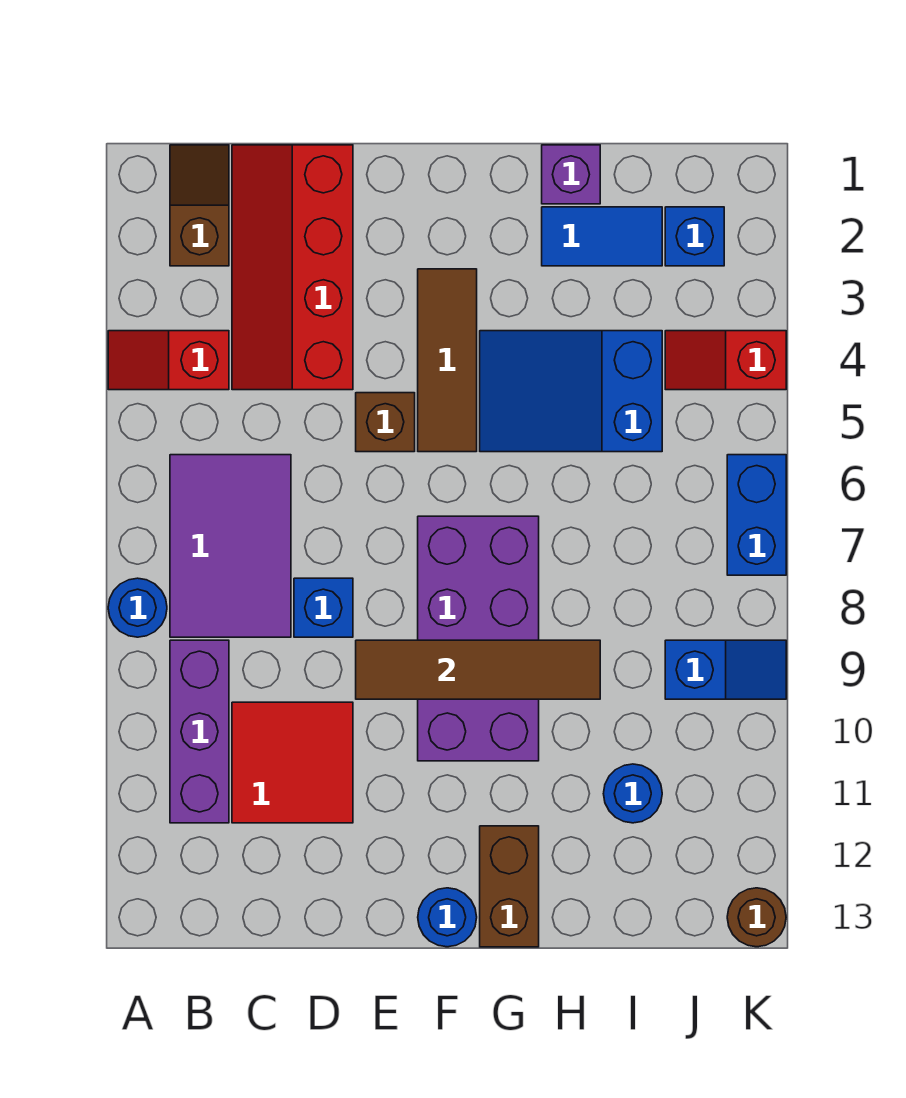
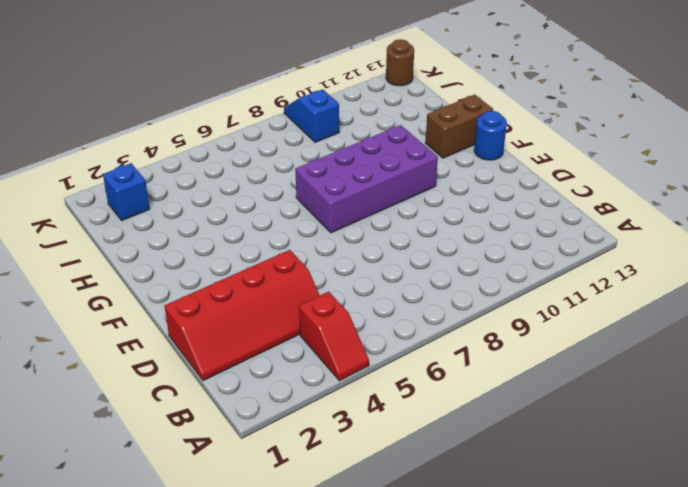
none -> blue 1x1 round brick [108,578,167,637]
none -> brown 1x2 slope [170,145,229,266]
none -> purple 2x3 tile [170,455,291,637]

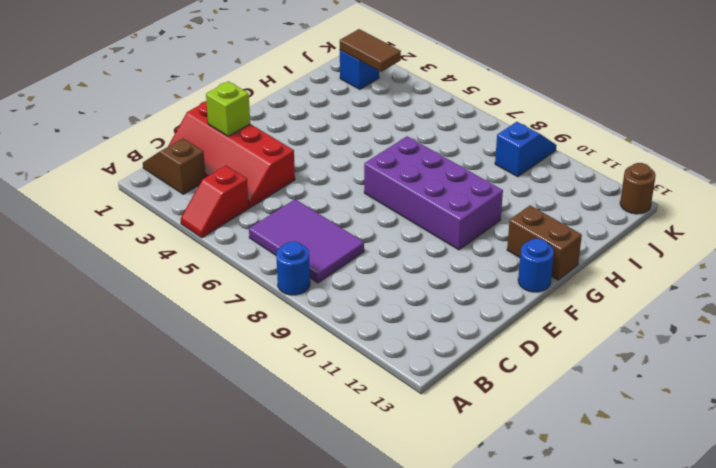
lime 1x1 brick [206,81,250,136] -> none
brown 1x2 tile [340,29,401,72] -> none
none -> purple 1x3 brick [170,640,229,823]
none -> red 2x2 tile [232,702,353,823]
none -> blue 1x1 brick [294,578,353,637]

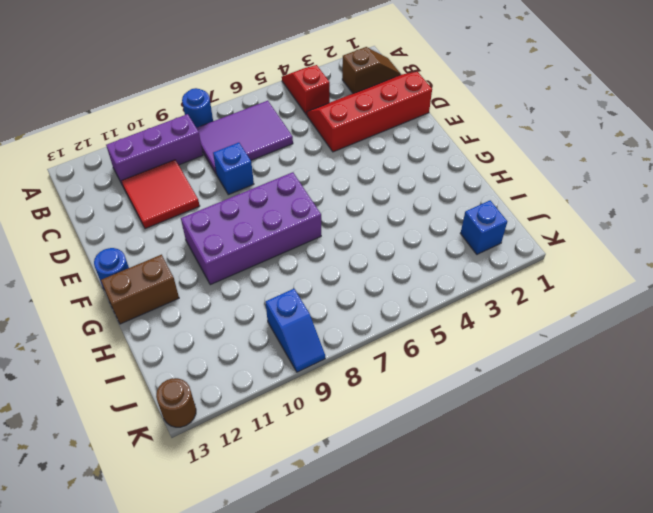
none -> brown 1x1 brick [356,393,415,452]
none -> brown 1x3 tile [418,269,477,452]
none -> blue 2x3 slope [480,331,662,452]

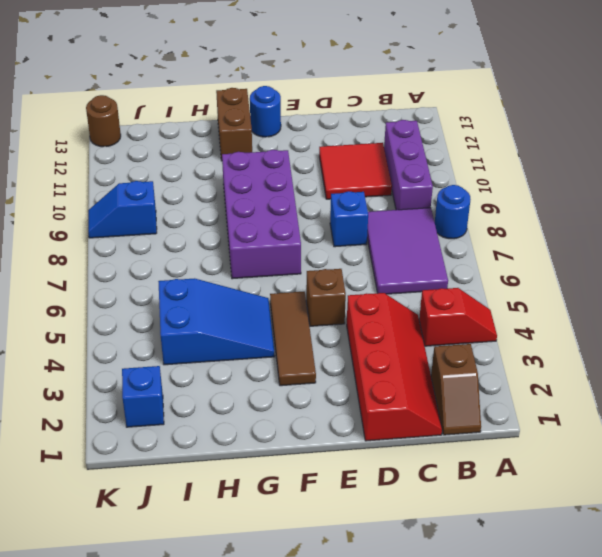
none -> purple 1x1 brick [542,145,600,204]
none -> blue 1x2 tile [542,207,662,266]
none -> blue 1x1 round brick [603,764,662,823]

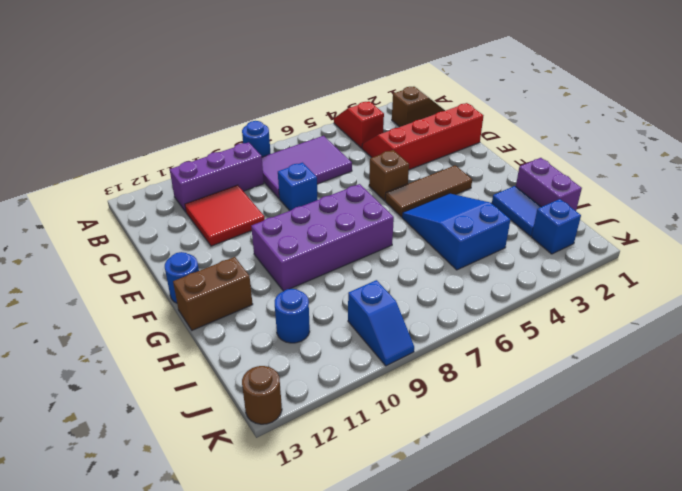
purple 1x2 brick [516,158,582,211] -> purple 1x1 brick [542,145,600,204]
none -> red 1x2 slope [665,331,786,390]
none -> blue 1x2 brick [727,455,786,575]
none -> brown 1x4 tile [356,640,600,699]

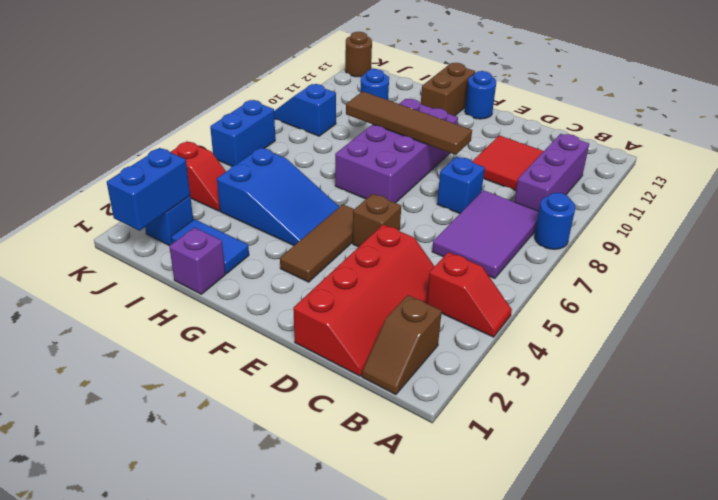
blue 1x2 brick [107,148,190,231] -> none

